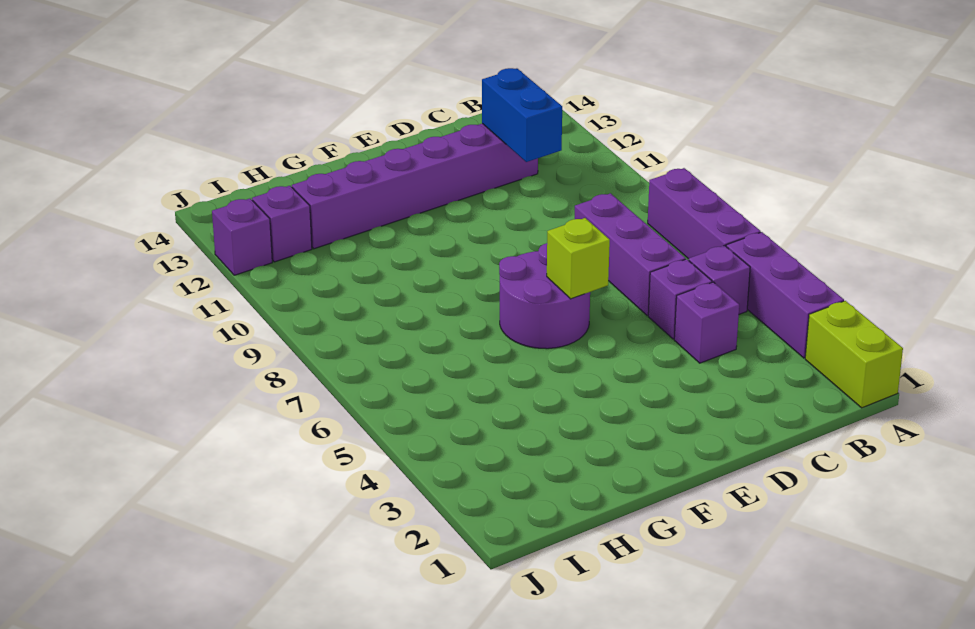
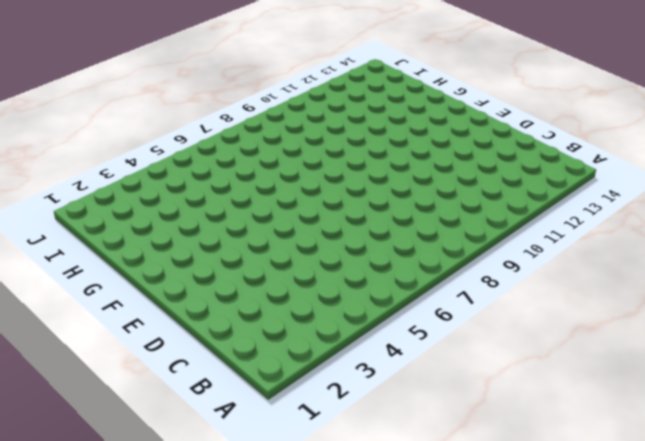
none -> lime 1x2 brick [805,301,903,408]
none -> purple 1x3 brick [726,232,844,358]
none -> purple 1x3 brick [648,168,761,259]

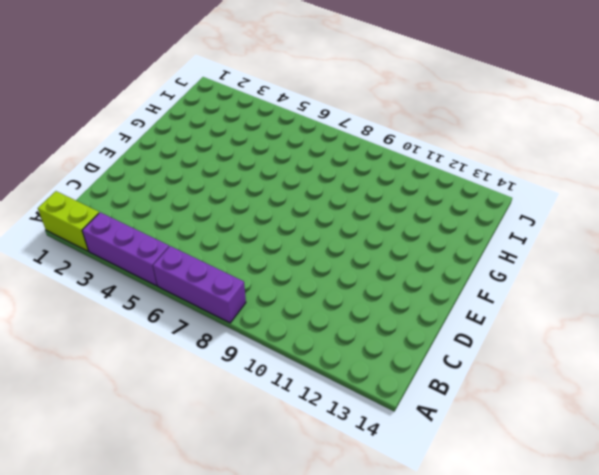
none -> purple 1x1 brick [689,246,750,314]
none -> purple 1x1 brick [674,282,739,363]
none -> purple 1x1 brick [648,259,712,339]

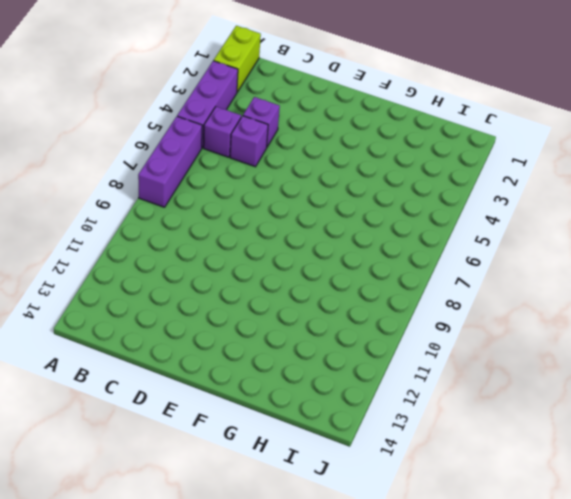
none -> purple 1x3 brick [575,193,686,316]
none -> purple 1x6 brick [292,124,538,249]
none -> purple 2x2 round brick [499,243,590,349]

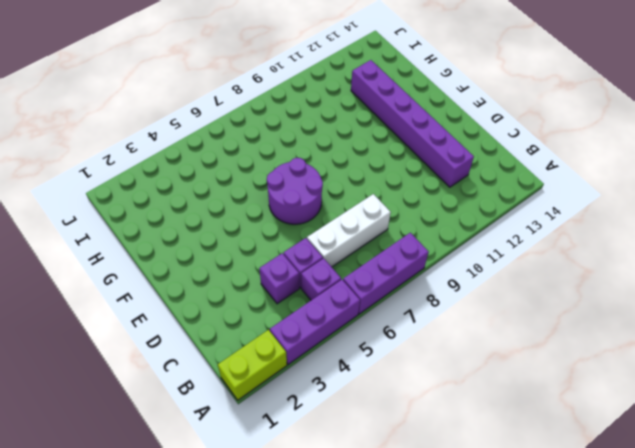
white 1x3 brick [307,194,391,267] -> purple 1x3 brick [575,193,686,316]
none -> purple 1x1 brick [252,186,312,262]
none -> purple 1x1 brick [212,199,272,275]
none -> blue 1x2 brick [482,68,562,162]

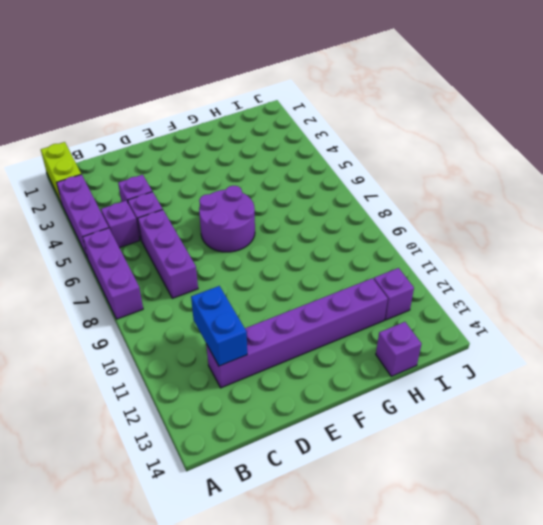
purple 1x1 brick [376,322,421,376] -> purple 1x1 brick moved to [212,199,272,275]
none -> lime 1x1 brick [547,218,610,299]

